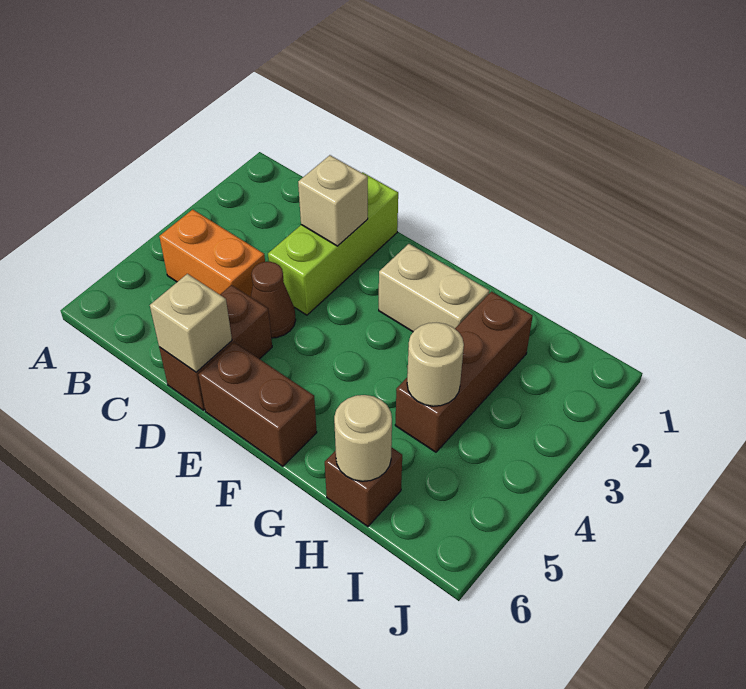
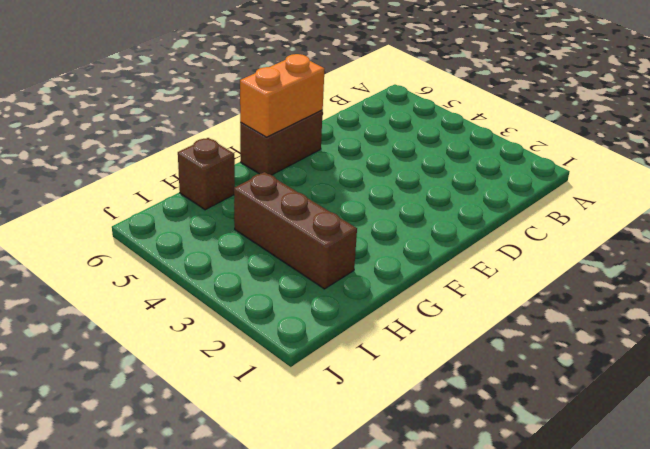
orange 1x2 brick [240,54,324,137] -> orange 1x2 brick moved to [159,210,265,297]
none -> lime 1x3 brick [268,172,398,315]
none -> brown 1x1 cone [251,262,296,338]
none -> brown 1x2 brick [159,285,272,410]

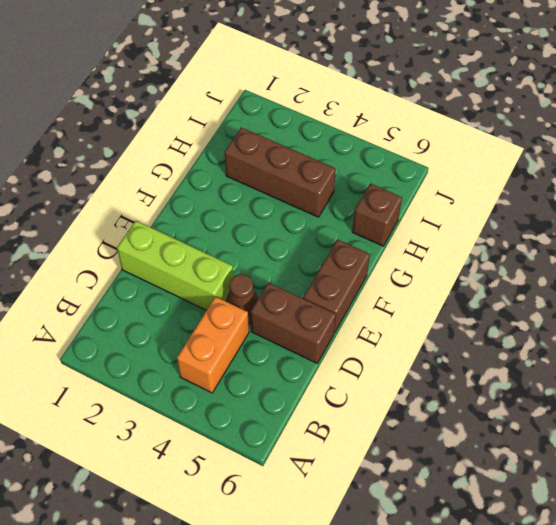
none -> tan 1x2 brick [379,244,489,332]
none -> tan 1x1 brick [298,155,368,246]
none -> tan 1x1 brick [150,274,232,372]

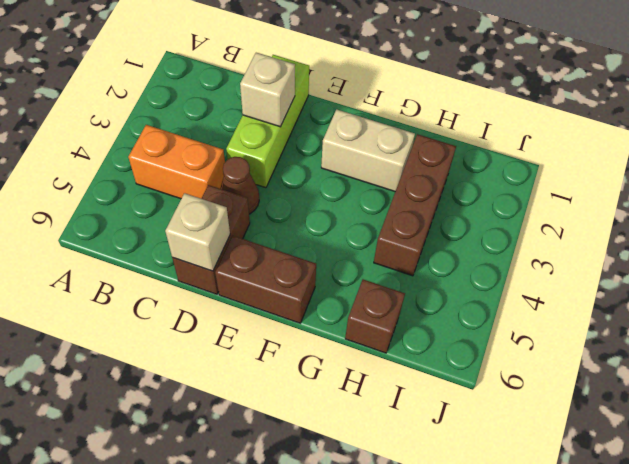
none -> tan 1x1 round brick [407,323,464,406]
none -> tan 1x1 round brick [334,395,392,481]

